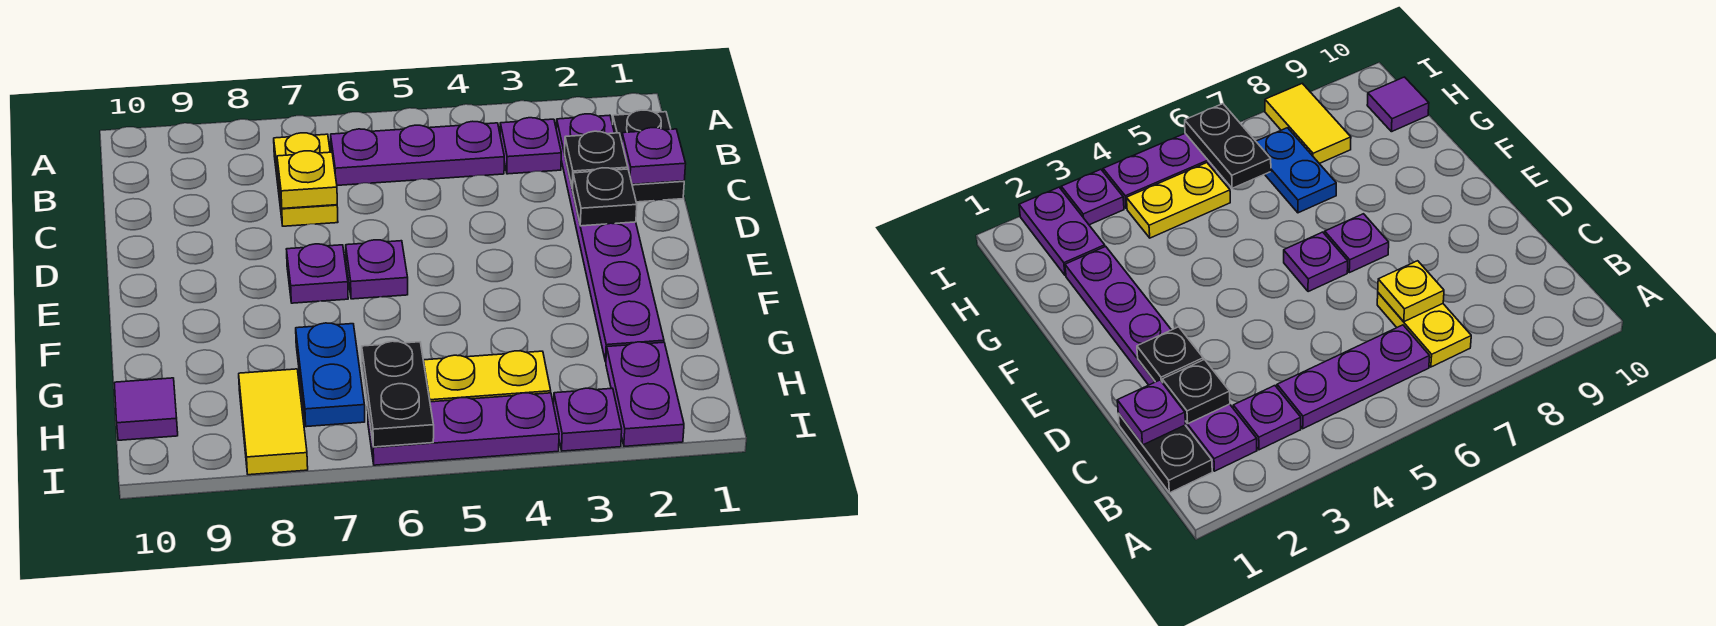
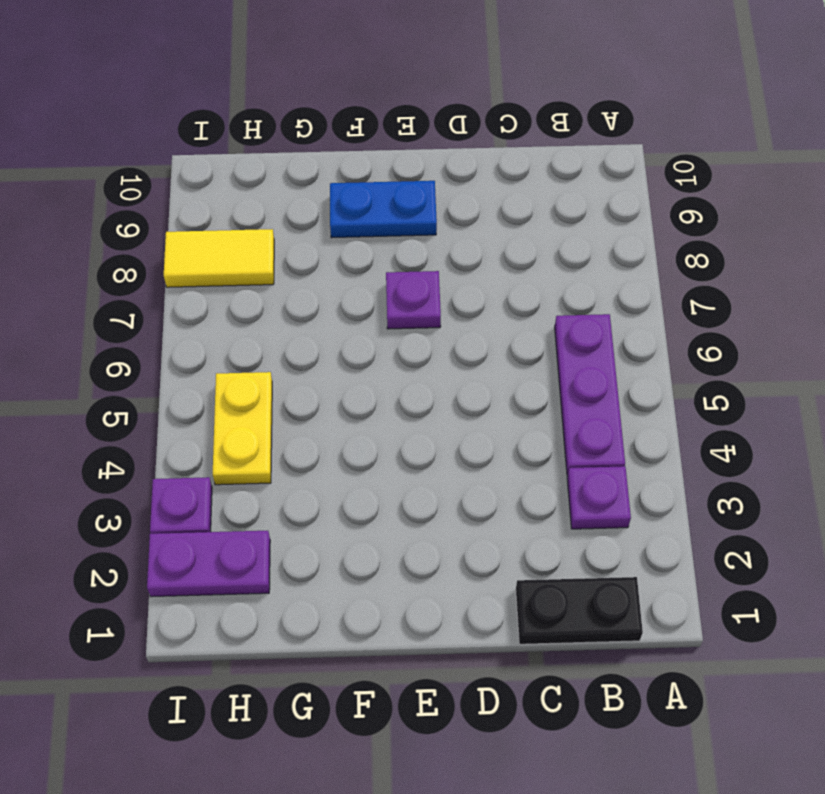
blue 1x2 plate [330,181,437,238] -> blue 1x2 plate moved to [296,323,365,427]
none -> purple 1x6 plate [556,114,664,362]
none -> yellow 1x2 plate [274,133,338,226]
none -> purple 1x1 plate [346,240,408,299]

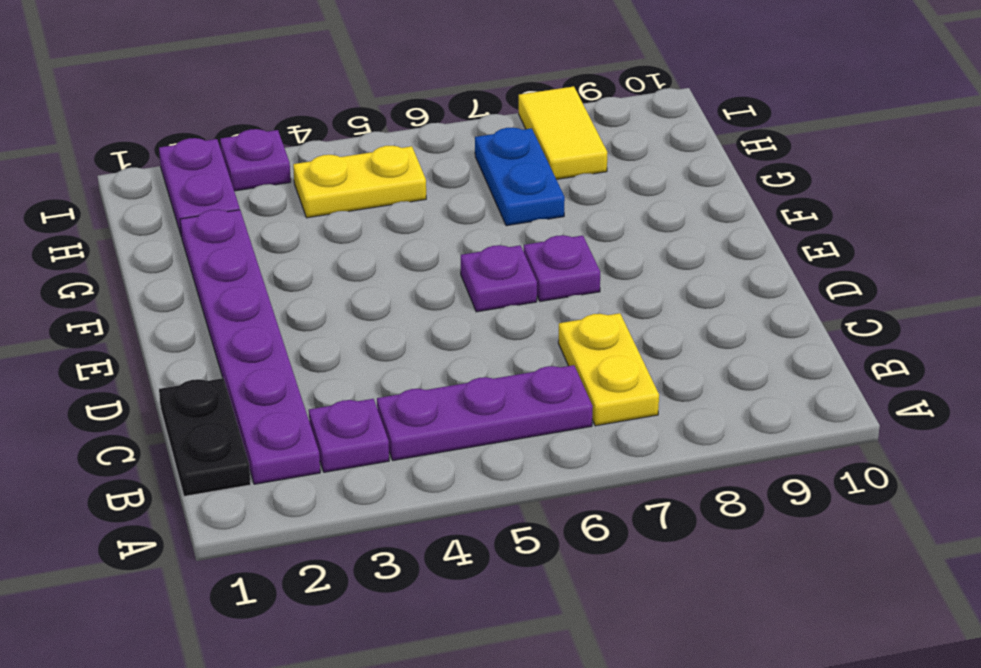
none -> purple 1x1 tile [114,378,178,440]
none -> purple 1x3 plate [368,393,559,465]
none -> purple 1x1 plate [622,128,686,184]

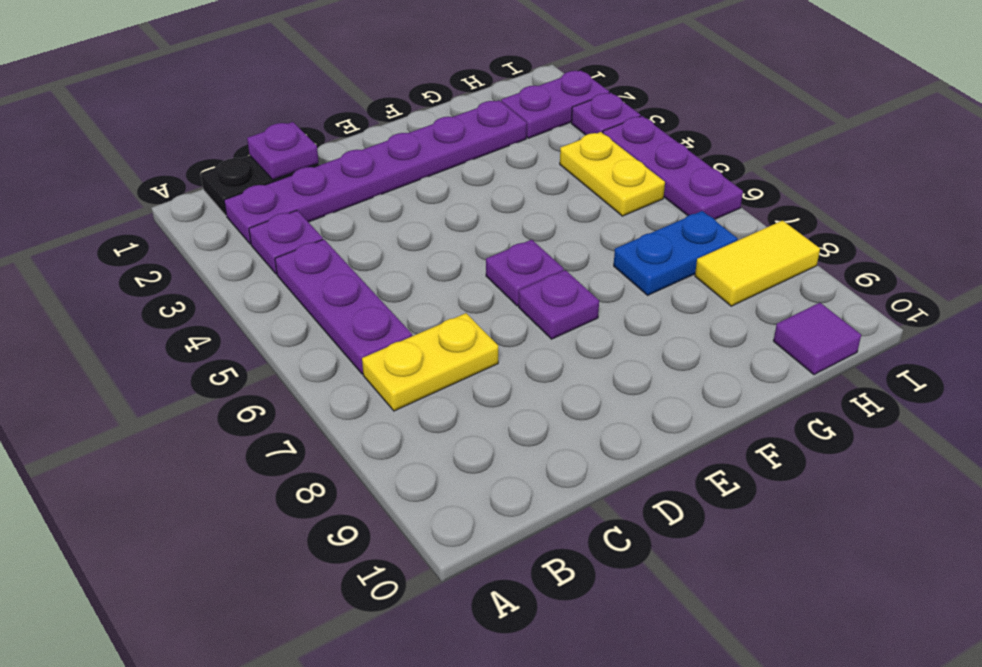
none -> black 1x1 plate [565,131,628,188]
none -> yellow 1x1 plate [277,151,337,208]
none -> black 1x1 plate [572,168,637,226]

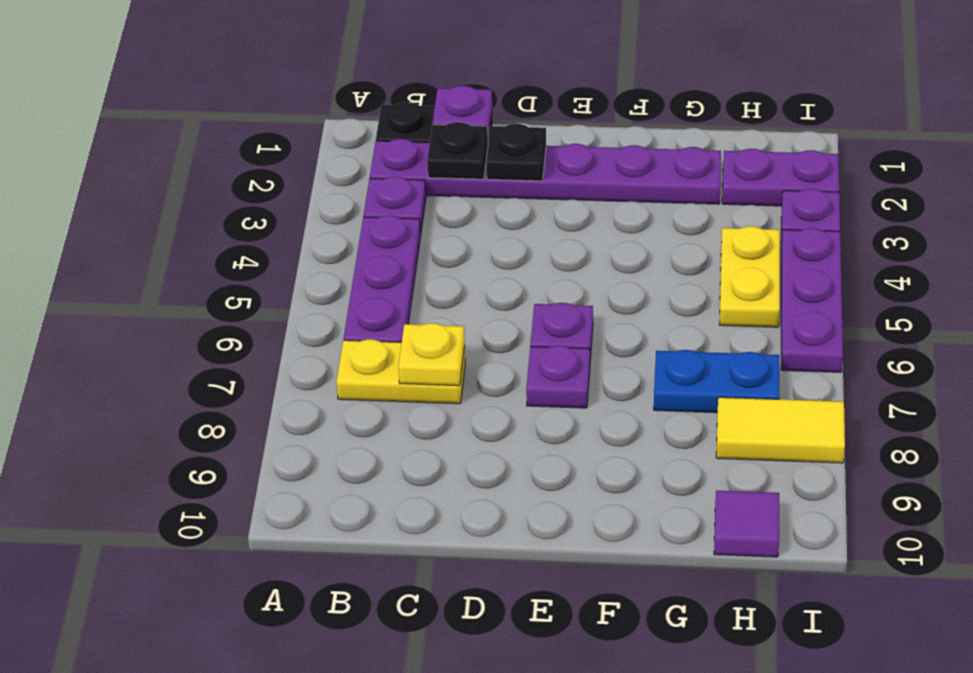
none -> black 1x2 plate [362,341,434,447]

